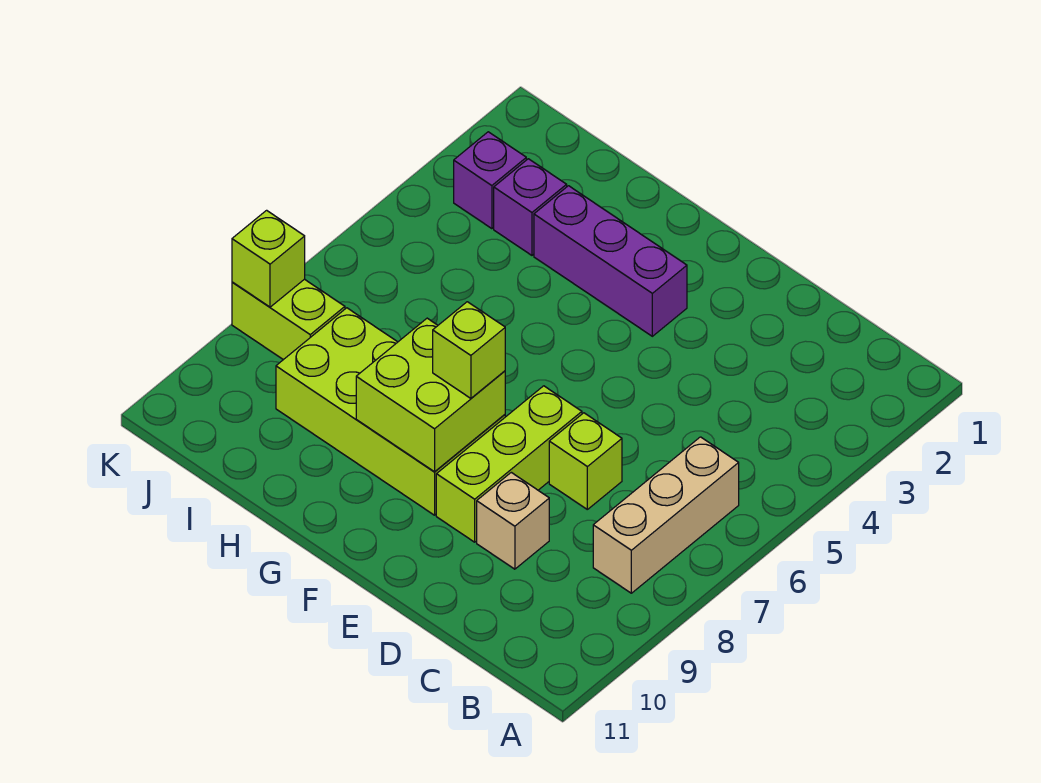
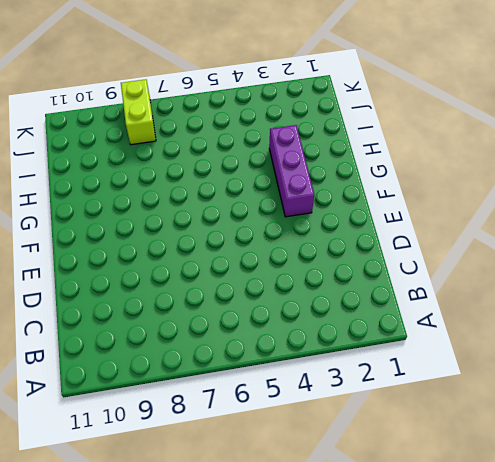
none -> tan 1x3 brick [593,437,739,593]
none -> lime 1x1 brick [549,413,622,509]
none -> tan 1x1 brick [477,472,549,569]

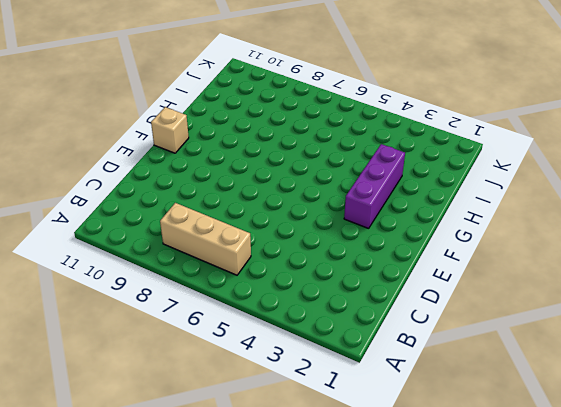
tan 1x1 brick [151,107,189,153] -> tan 1x1 brick moved to [477,472,549,569]
none -> lime 1x1 brick [549,413,622,509]
none -> lime 1x3 brick [436,386,582,542]
none -> lime 2x4 brick [276,308,505,515]

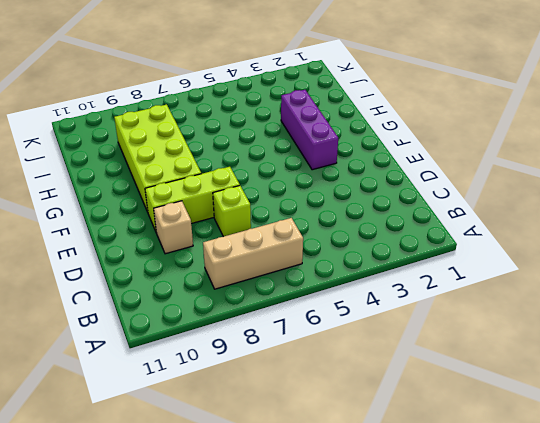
none -> purple 1x1 brick [494,159,567,255]
none -> purple 1x1 brick [454,132,526,229]
none -> lime 1x2 brick [232,279,345,360]

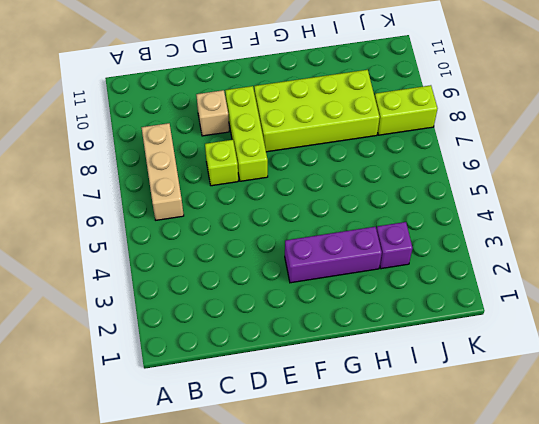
none -> purple 1x1 brick [454,132,526,229]
none -> lime 2x2 brick [356,318,505,472]
none -> lime 1x1 brick [232,210,305,307]

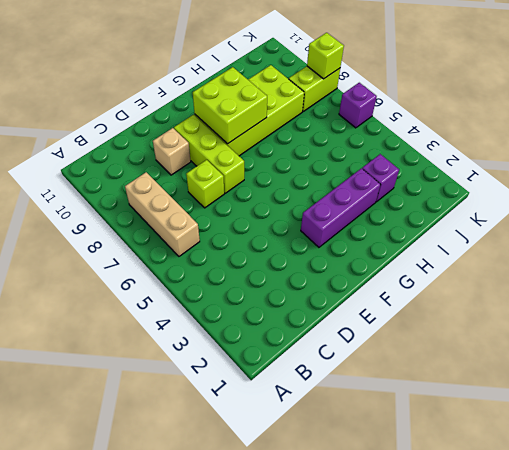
purple 1x1 brick [339,83,377,128] -> purple 1x1 brick moved to [454,132,526,229]
none -> lime 1x1 brick [433,302,505,398]

